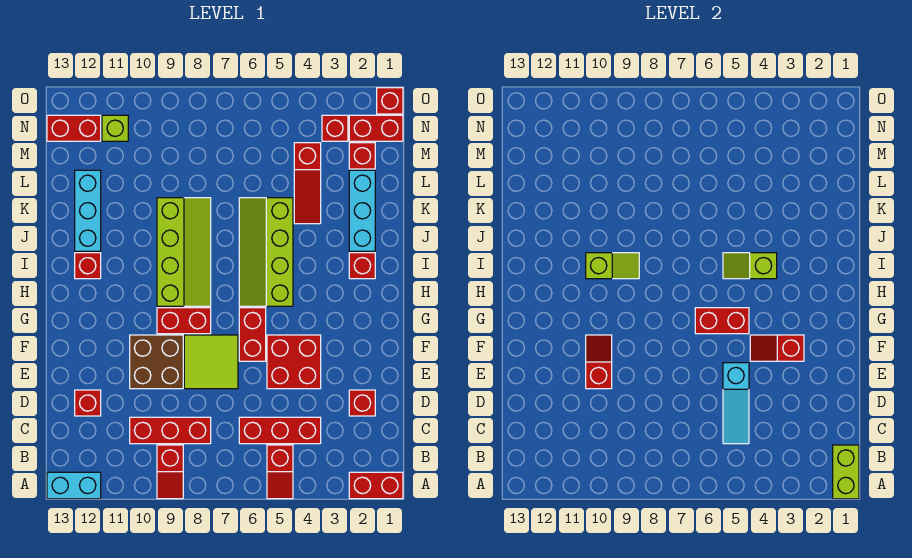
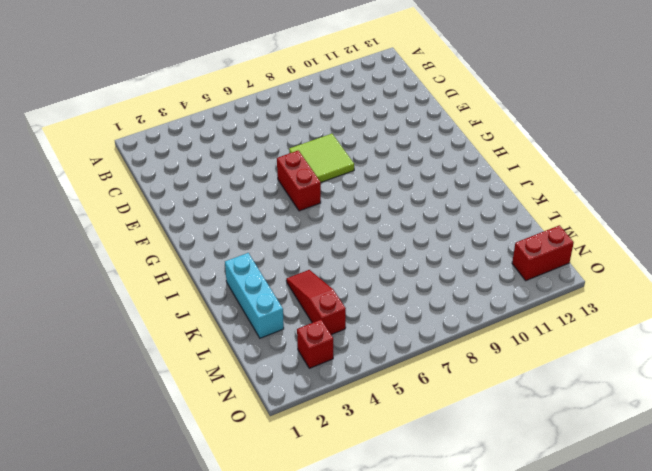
none -> red 1x2 brick [349,472,403,499]
none -> red 1x2 slope [267,445,293,499]
none -> red 1x2 slope [157,445,183,499]
none -> cyan 1x2 brick [47,472,101,499]

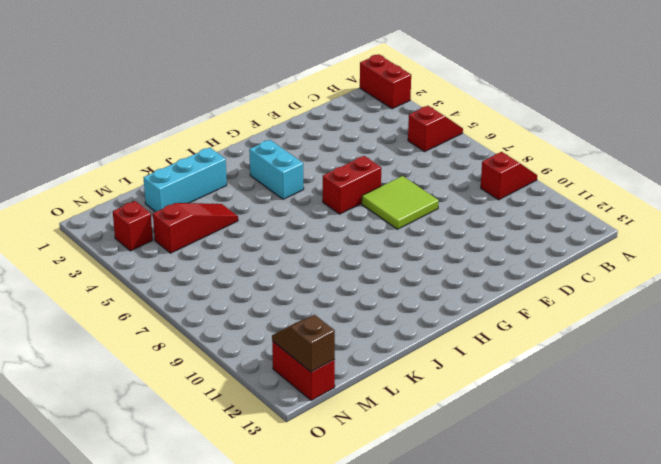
cyan 1x2 brick [249,140,304,199] -> cyan 1x2 brick moved to [47,472,101,499]
brown 1x2 slope [272,315,335,372] -> none
none -> red 1x3 brick [239,417,321,444]
none -> red 1x3 brick [130,417,211,444]
none -> red 1x1 brick [349,390,375,416]
none -> red 1x1 brick [75,390,101,416]

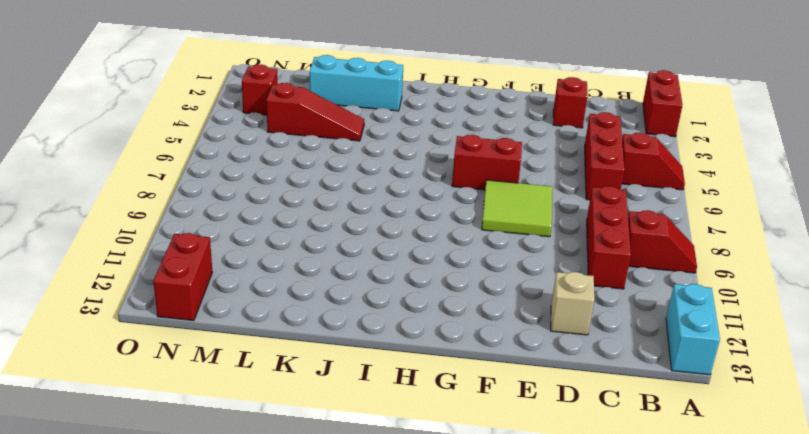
tan 1x1 brick [551,272,594,335] -> red 1x1 brick [75,390,101,416]
none -> red 2x2 brick [267,335,321,389]
none -> brown 2x2 brick [130,335,183,389]
none -> red 1x2 brick [157,308,211,334]
none -> lime 2x4 slope [239,198,293,306]

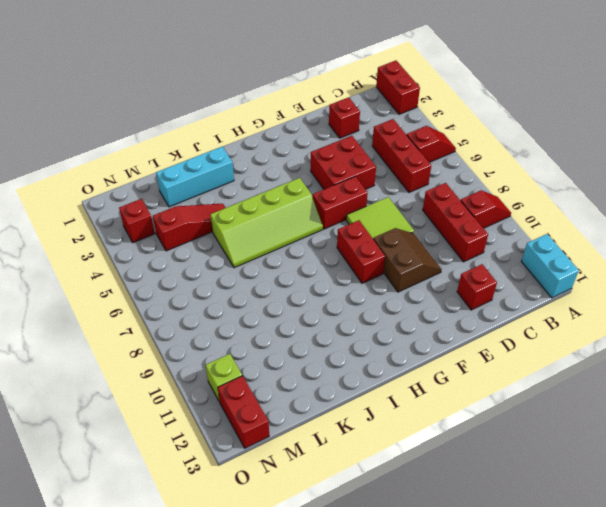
brown 2x2 slope [373,228,442,292] -> brown 2x2 brick [130,335,183,389]
none -> lime 2x4 slope [157,198,211,306]
none -> red 1x1 brick [349,253,375,279]
none -> red 1x1 brick [75,253,101,279]
none -> cyan 1x3 brick [75,170,101,251]

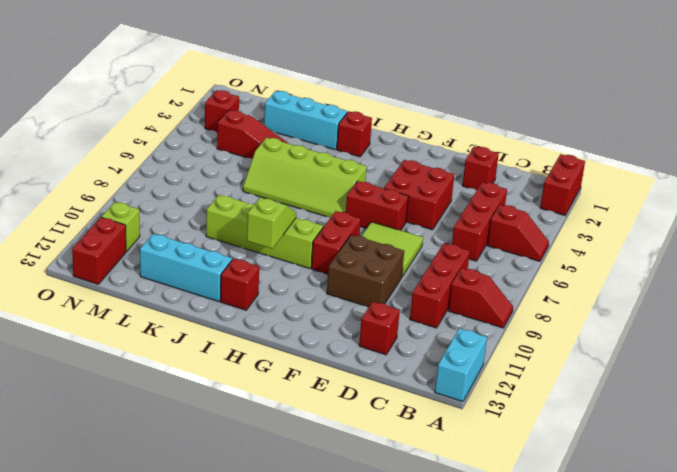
none -> red 1x1 brick [349,143,375,169]
none -> red 1x2 brick [349,115,403,141]
none -> red 1x1 brick [377,88,403,114]
none -> lime 1x2 brick [833,445,859,499]

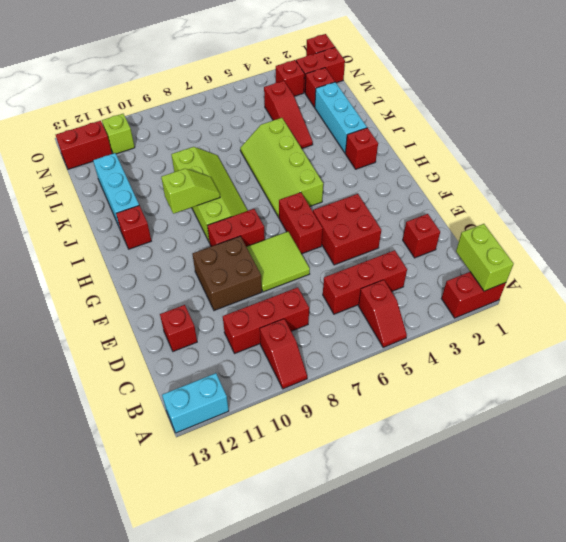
none -> cyan 1x3 slope [723,363,749,444]
none -> red 1x2 slope [586,335,612,389]
none -> red 1x2 slope [750,335,804,361]
none -> red 1x2 brick [695,308,749,334]

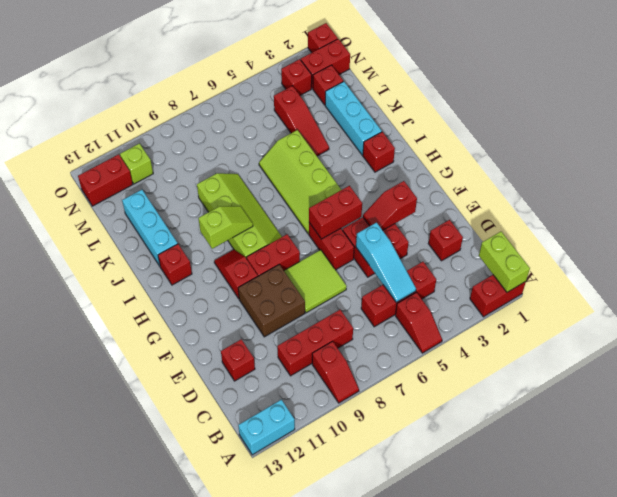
red 1x2 slope [214,250,258,299] -> red 1x2 slope moved to [586,335,612,389]
none -> lime 1x2 slope [723,253,777,279]

